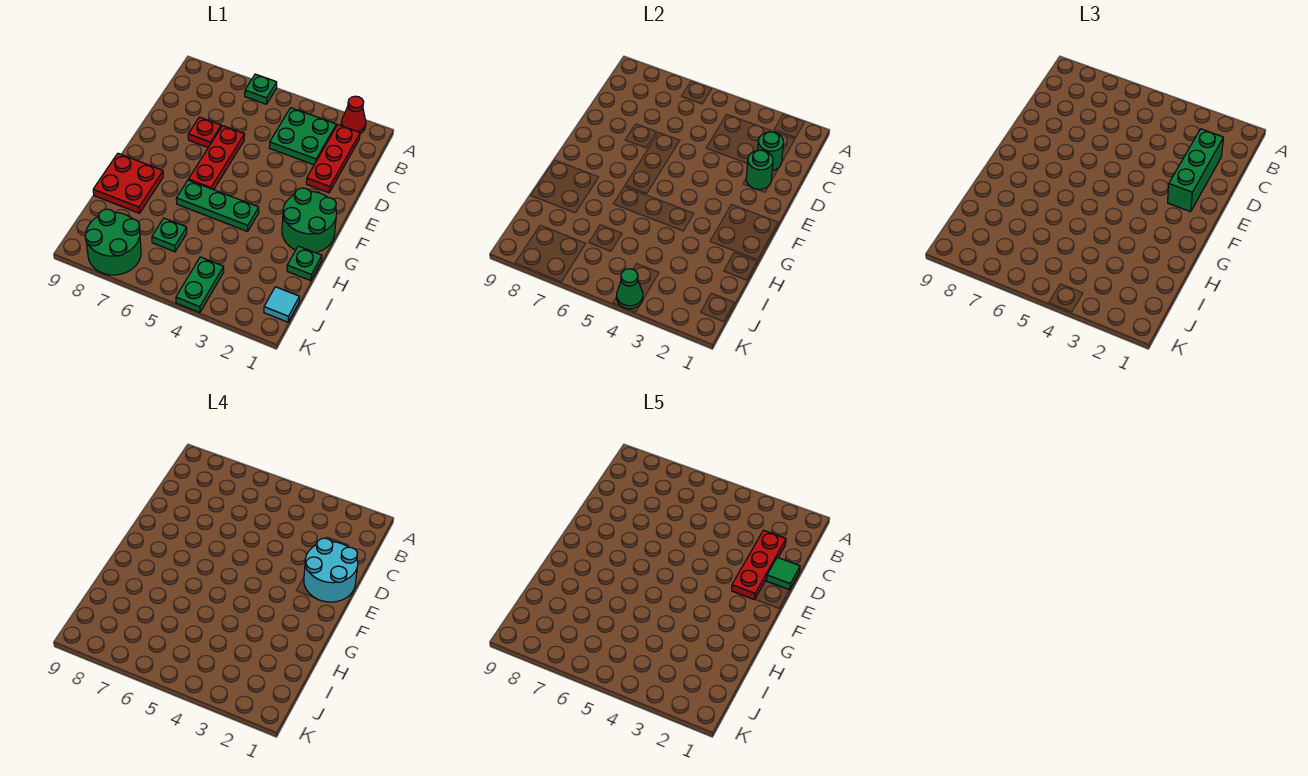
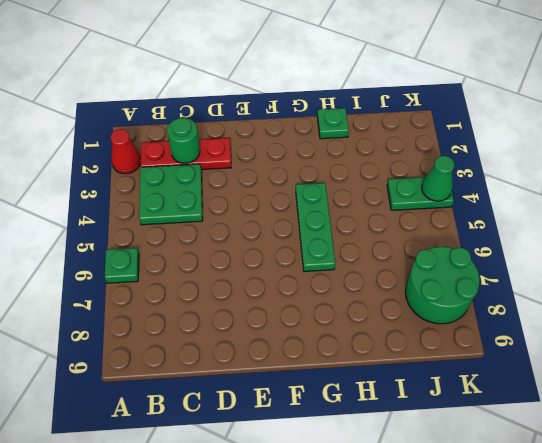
none -> red 1x3 plate [188,126,245,190]
none -> red 1x1 plate [188,117,221,147]
none -> green 2x2 round brick [282,188,337,253]

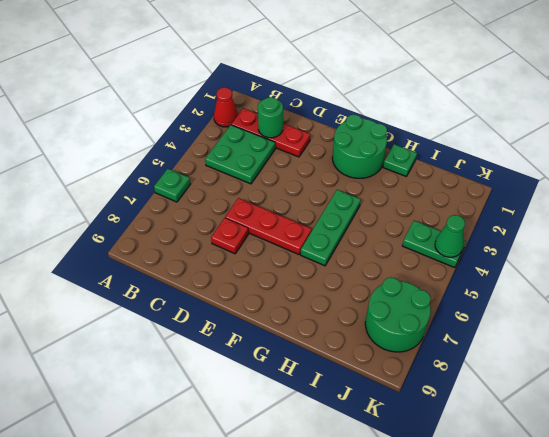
none -> red 2x2 plate [93,153,163,213]
none -> green 1x1 plate [152,218,187,252]
none -> cyan 1x1 tile [264,287,299,322]

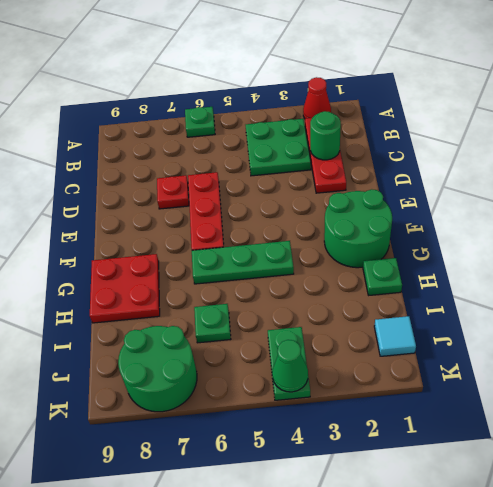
none -> green 1x1 round brick [746,150,773,189]
none -> green 1x3 brick [1168,129,1223,212]
none -> cyan 2x2 round brick [304,538,358,602]

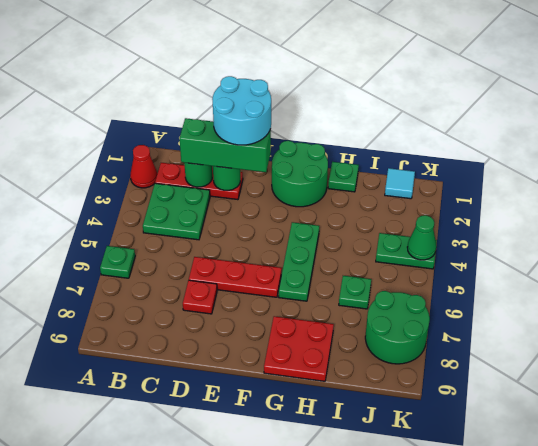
none -> red 1x3 plate [732,530,786,600]
none -> green 1x1 tile [767,557,800,590]

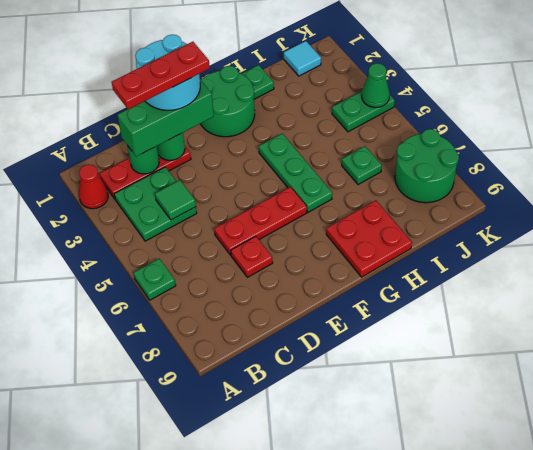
green 1x1 tile [155,180,196,220] -> green 1x1 tile moved to [767,557,800,590]

